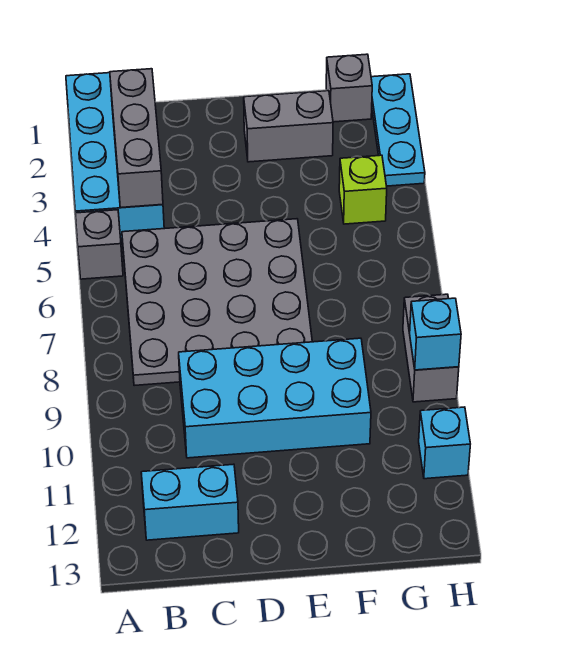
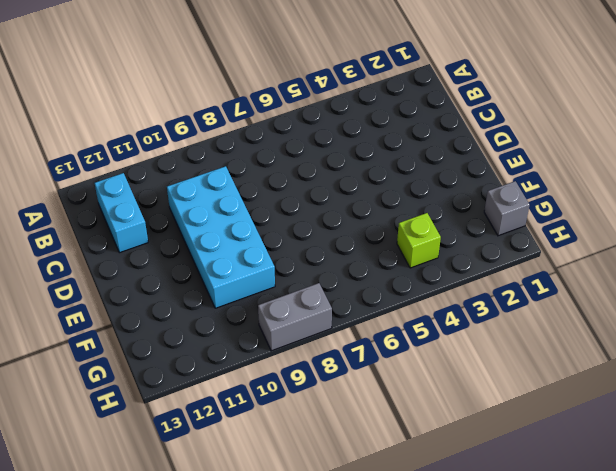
none -> cyan 2x4 brick [66,73,164,241]
none -> grey 1x1 brick [75,210,123,279]
none -> grey 4x4 plate [122,219,312,386]

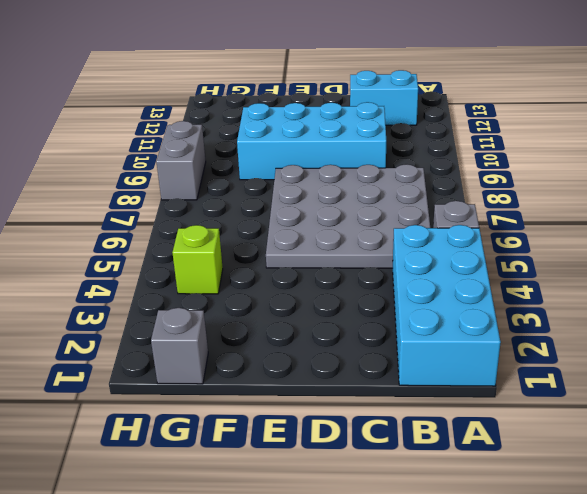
none -> grey 1x2 brick [244,91,333,162]
none -> cyan 1x3 plate [371,74,425,186]
none -> cyan 1x1 brick [419,407,470,479]

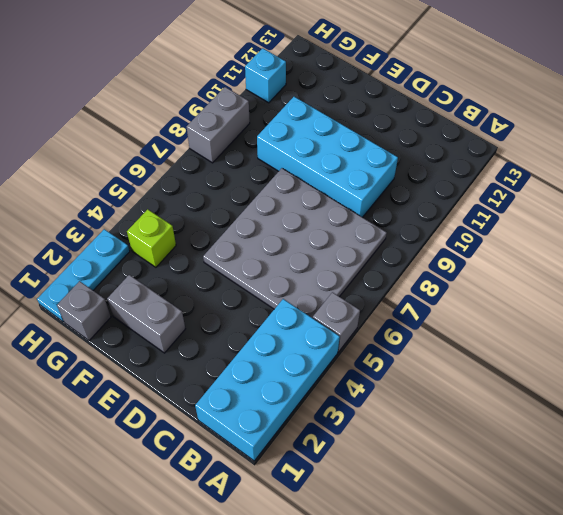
none -> cyan 1x2 brick [141,464,239,540]
none -> grey 1x3 brick [110,69,163,208]
none -> cyan 1x1 brick [410,298,461,370]

